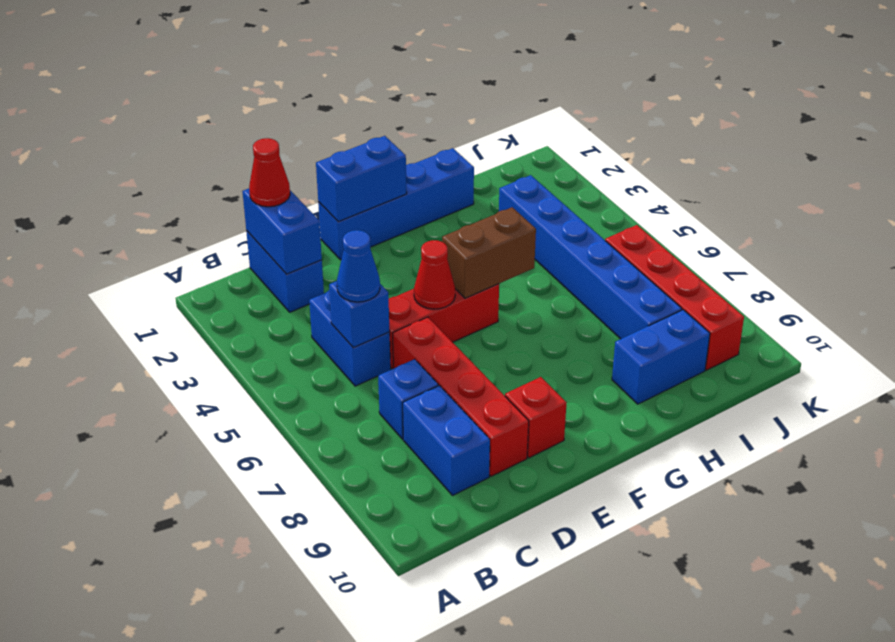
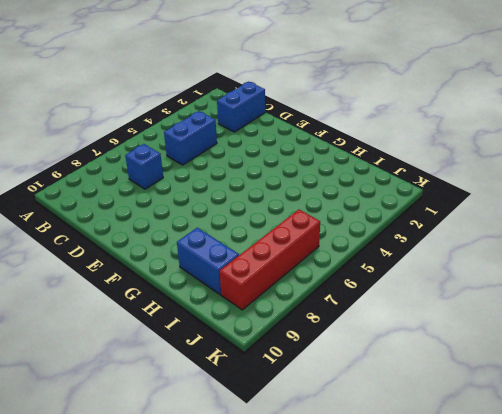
none -> blue 1x2 brick [403,386,490,496]
none -> red 1x3 brick [389,284,499,369]
none -> red 1x4 brick [393,317,529,476]

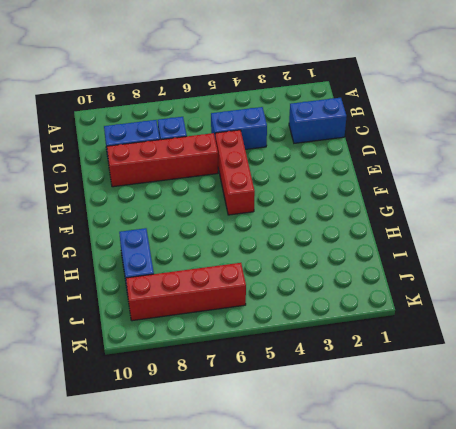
none -> blue 1x4 brick [318,148,474,260]
none -> red 1x1 brick [505,377,566,458]
none -> blue 1x6 brick [499,175,682,339]

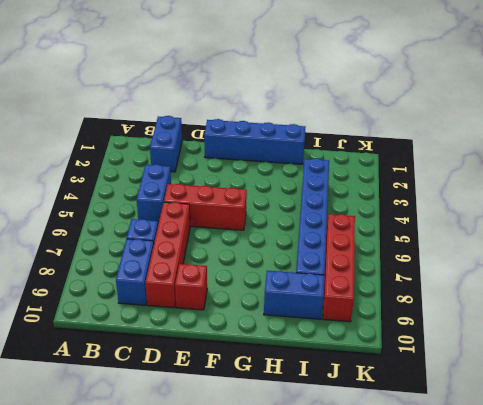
none -> blue 1x2 brick [242,189,322,274]
none -> blue 1x1 brick [329,281,390,348]
none -> blue 1x2 brick [316,136,407,222]

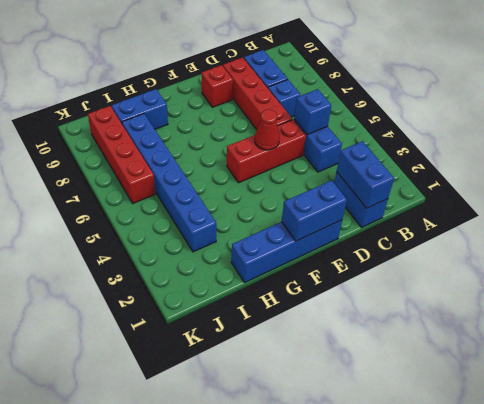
none -> brown 1x2 brick [442,207,536,299]
none -> red 1x1 cone [249,138,290,207]
none -> blue 1x1 cone [337,230,380,302]

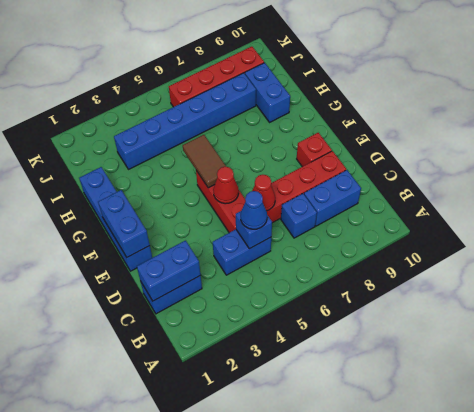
red 1x1 cone [252,175,275,211] -> red 1x1 cone moved to [249,138,290,207]
brown 1x2 tile [183,135,226,188] -> brown 1x2 brick [442,207,536,299]

